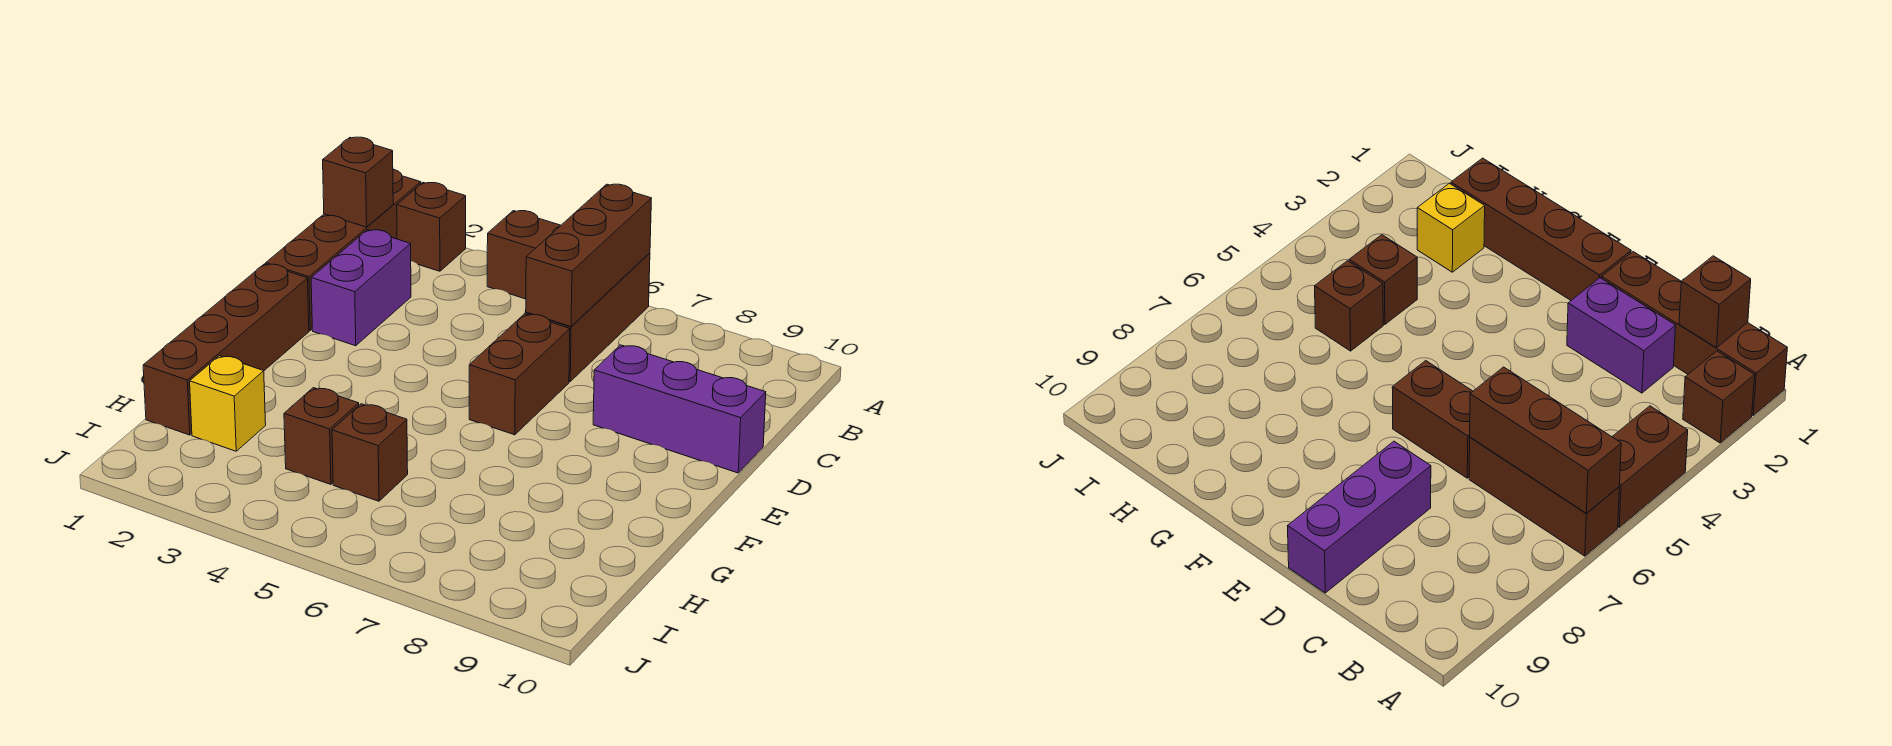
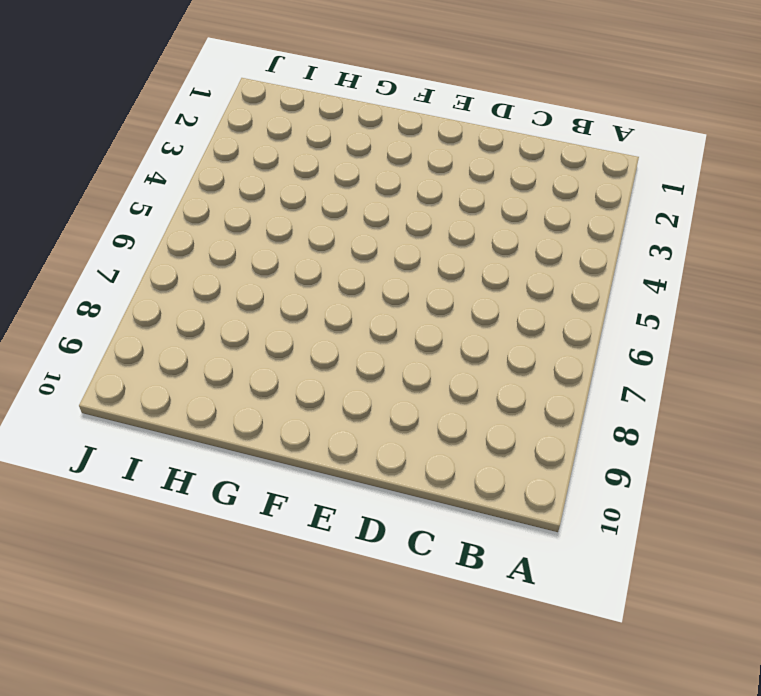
none -> brown 1x4 brick [266,169,421,330]
none -> brown 1x1 brick [397,183,466,271]
none -> brown 1x2 brick [487,211,561,299]

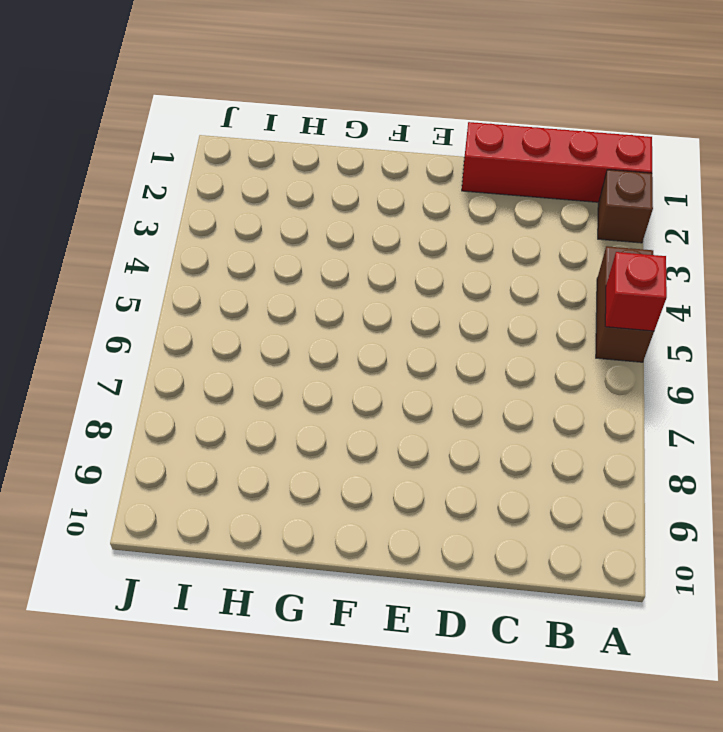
red 1x4 brick [462,122,652,202] -> brown 1x4 brick [266,169,421,330]
red 1x1 brick [605,252,667,331] -> none
none -> brown 1x3 brick [526,253,650,382]
none -> purple 1x2 brick [311,230,411,346]
none -> brown 1x2 brick [469,314,570,435]

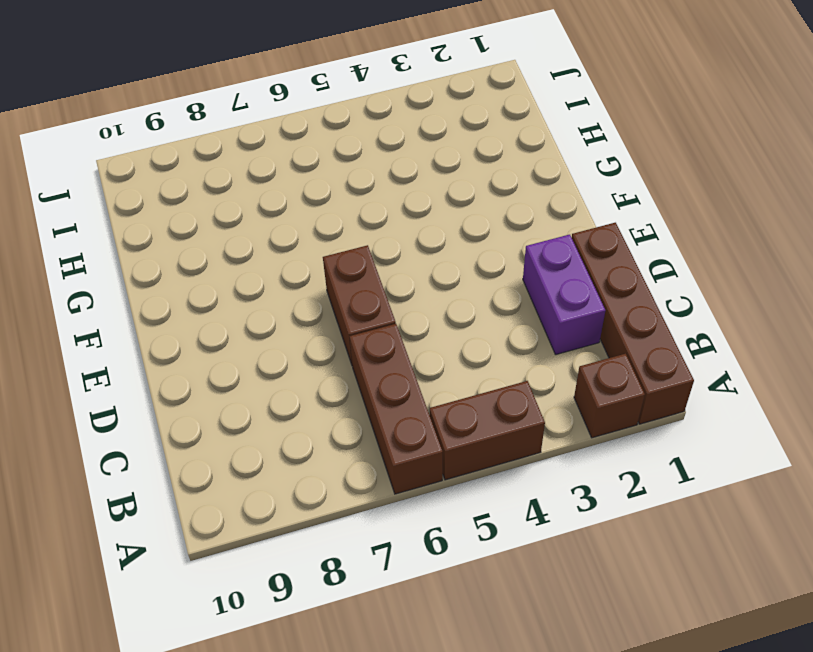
none -> purple 1x3 brick [593,345,766,473]
none -> brown 1x4 brick [143,264,309,435]
none -> yellow 1x1 brick [190,356,266,451]

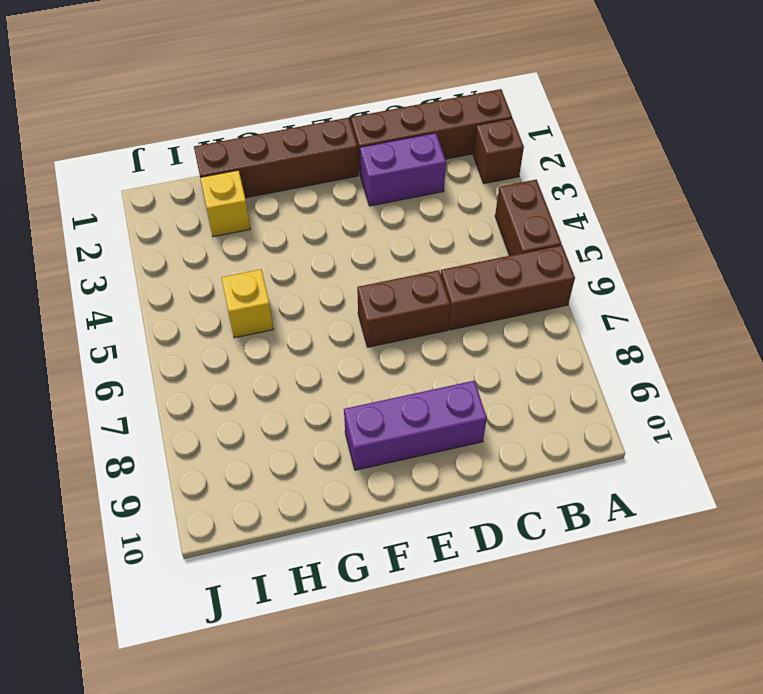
purple 1x3 brick [344,381,487,470] -> purple 1x3 brick turned to [593,345,766,473]
yellow 1x1 brick [221,269,273,338] -> brown 1x1 brick [332,404,408,501]
none -> brown 1x1 brick [284,388,359,484]
none -> brown 1x3 brick [526,184,651,327]
none -> brown 1x1 brick [323,137,393,227]

